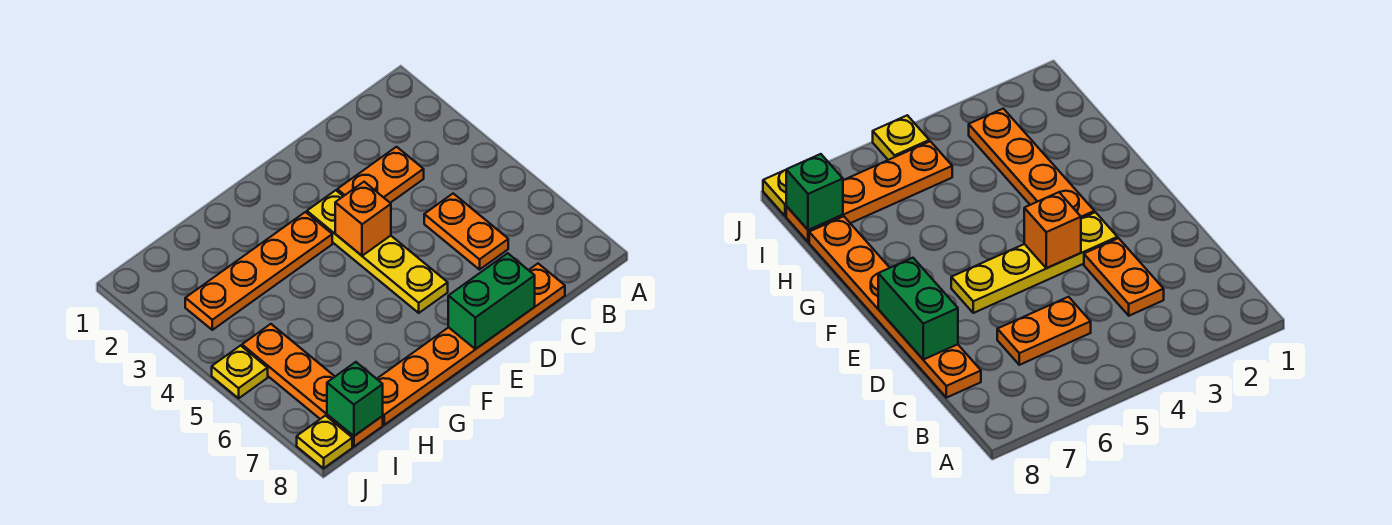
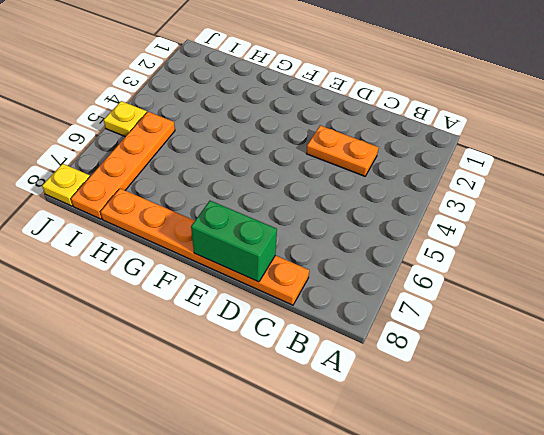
none -> orange 1x2 plate [424,194,508,270]
none -> yellow 1x4 plate [307,190,448,313]

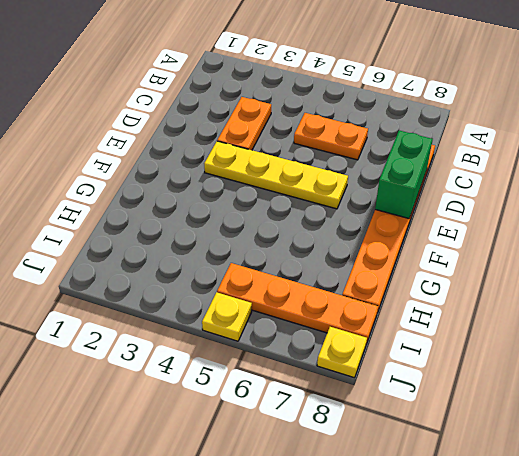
none -> orange 1x4 plate [185,212,332,330]
none -> orange 1x1 brick [335,182,391,256]

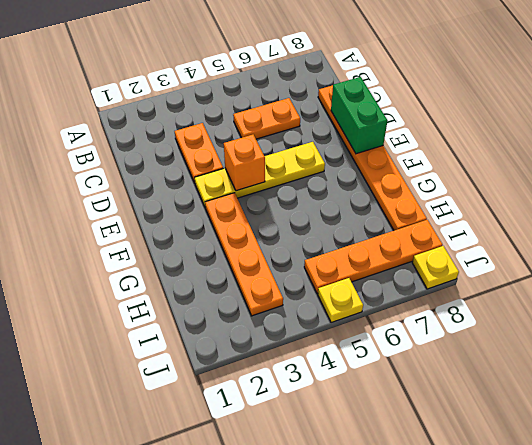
none -> green 1x1 brick [327,362,383,436]

